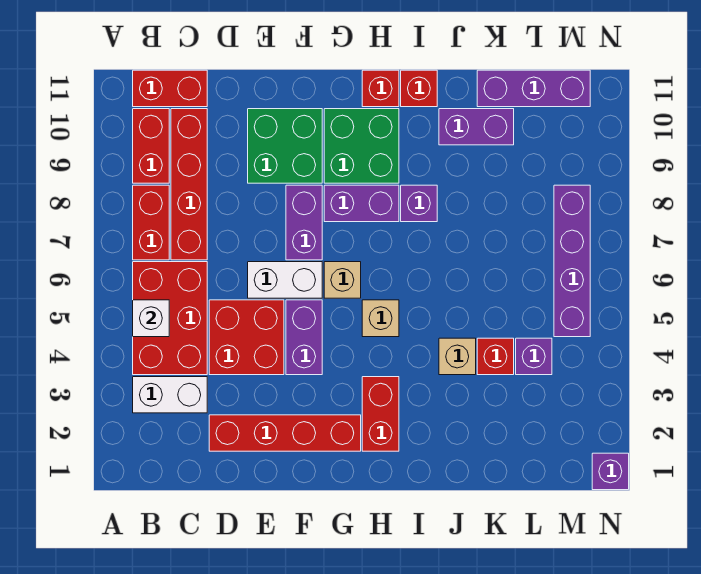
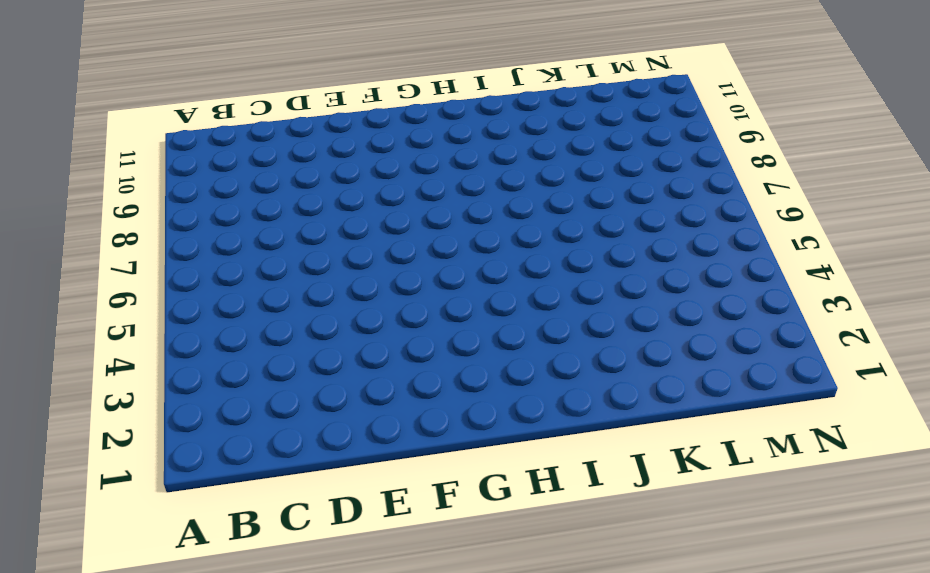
none -> white 1x2 brick [133,377,207,413]
none -> red 2x3 brick [133,262,207,375]
none -> red 1x2 brick [133,185,169,260]

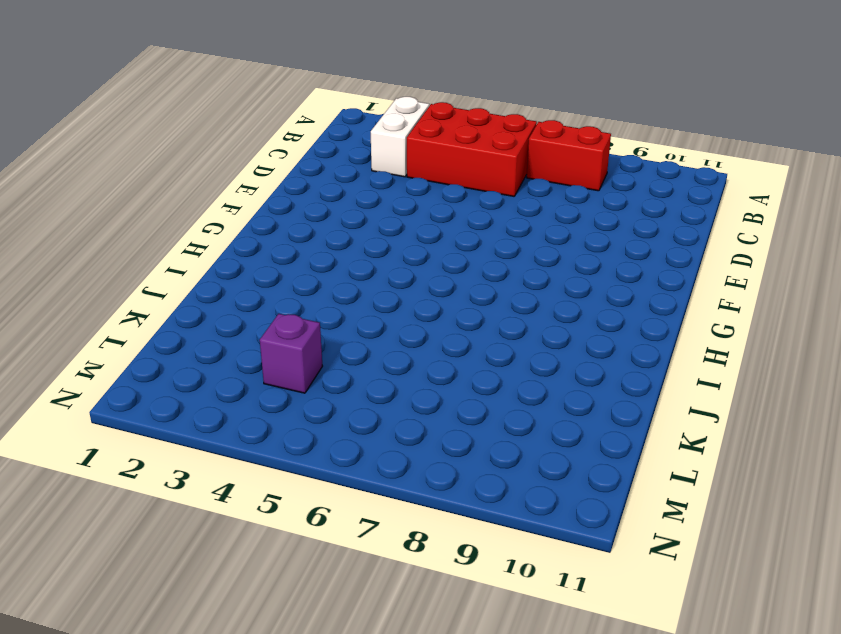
none -> red 1x2 brick [133,109,169,183]
none -> red 1x2 brick [133,70,207,107]
none -> red 1x4 brick [171,109,207,260]

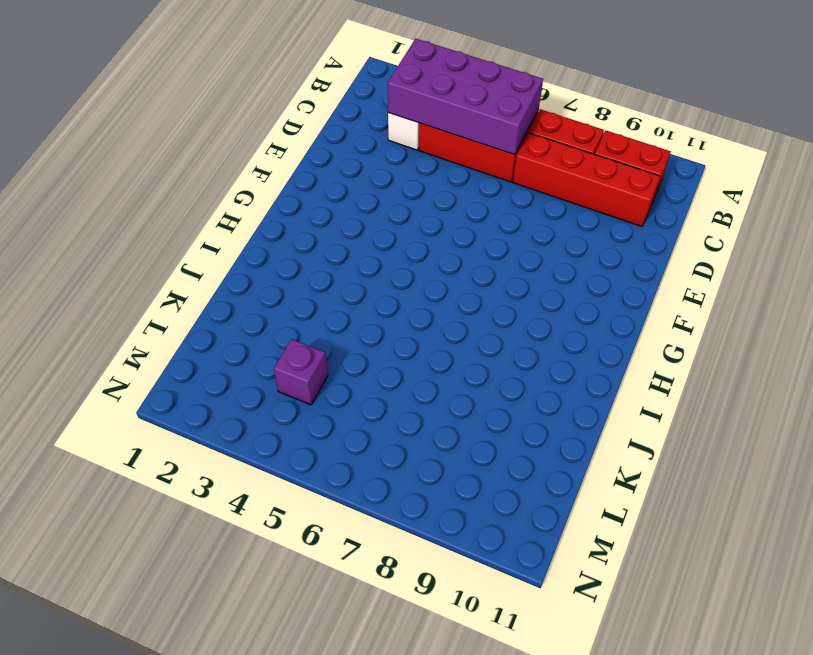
purple 2x4 brick [388,39,543,155] -> white 1x1 brick [133,300,169,337]
none -> red 1x2 brick [133,70,207,107]
none -> red 1x4 brick [209,415,361,451]
none -> red 2x2 brick [209,300,284,375]

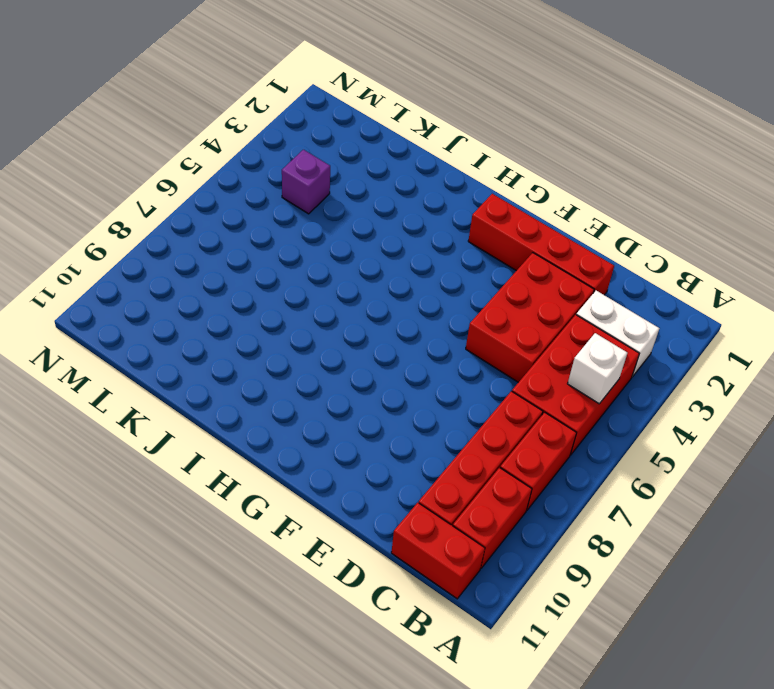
red 2x3 brick [466,253,594,382] -> red 2x2 brick [209,300,284,375]
none -> white 1x2 brick [248,262,322,298]
none -> green 2x2 brick [248,109,322,183]
none -> purple 1x2 brick [286,300,322,375]

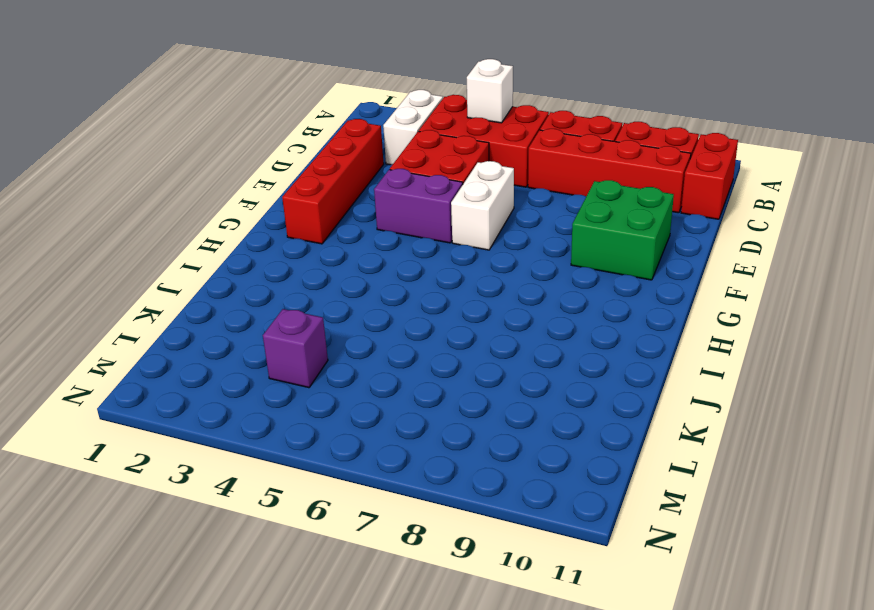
none -> purple 1x2 brick [286,185,322,260]
none -> tan 1x1 brick [324,262,361,298]
none -> purple 1x2 brick [324,185,399,222]

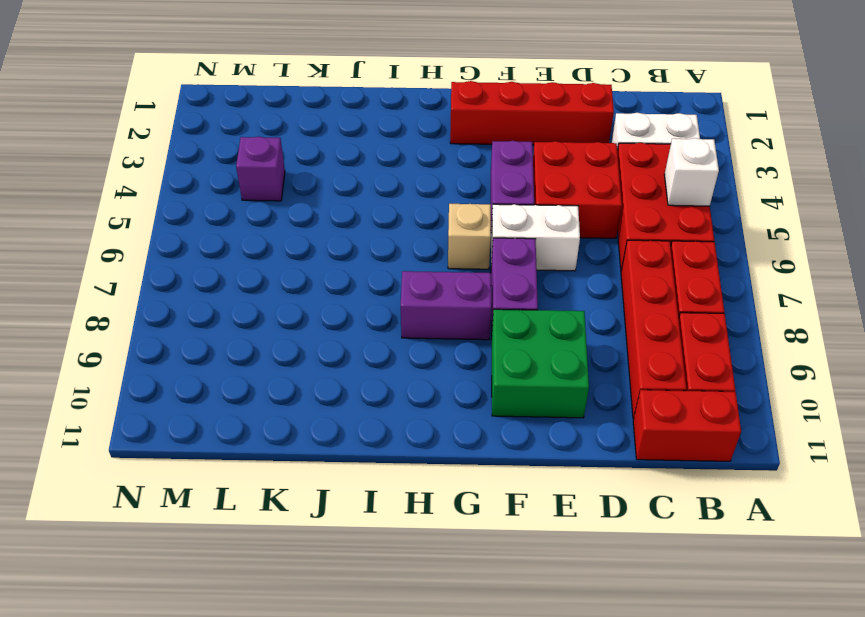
none -> green 2x2 brick [324,109,399,183]
none -> red 1x2 brick [362,377,399,451]
none -> tan 1x1 brick [362,300,399,337]

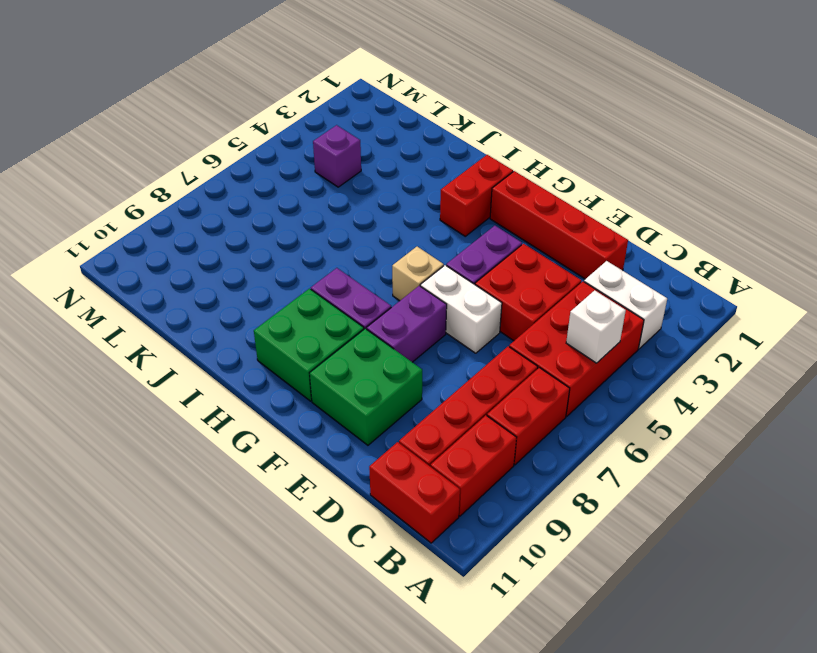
none -> tan 1x1 brick [362,300,399,337]
none -> red 1x1 brick [362,70,399,107]
none -> purple 1x1 brick [401,185,437,222]

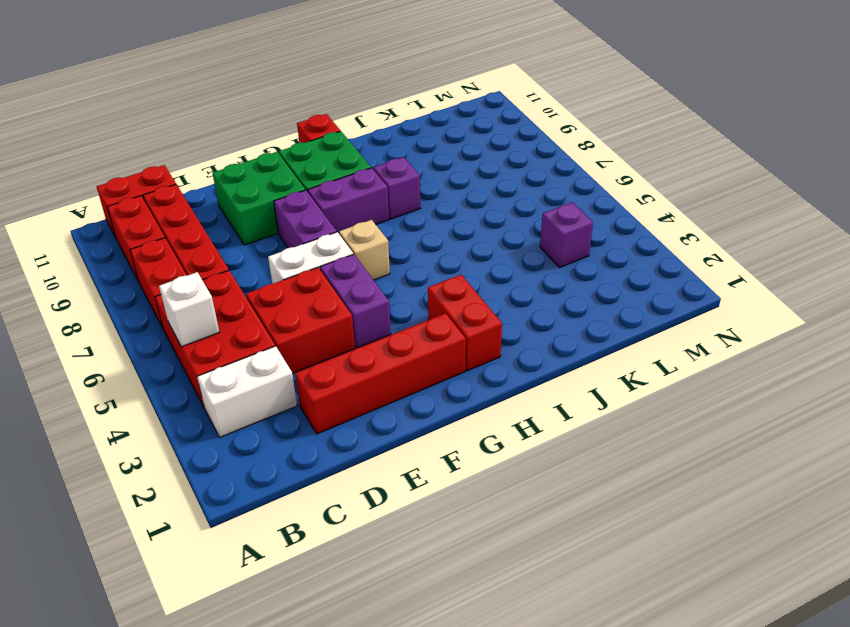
none -> tan 1x1 brick [362,300,399,337]
none -> red 1x1 brick [401,70,437,107]
none -> tan 1x1 brick [439,338,476,375]

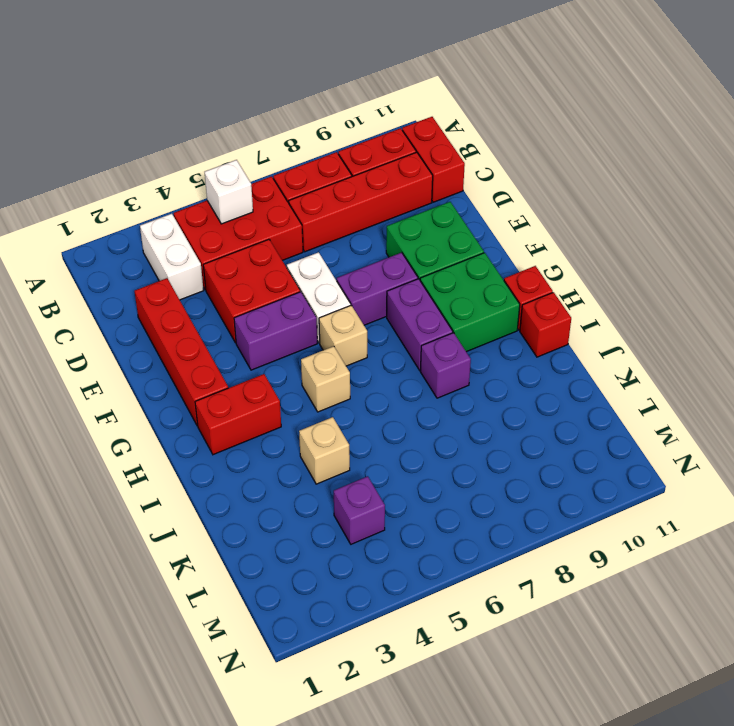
none -> purple 1x2 brick [439,109,514,145]
none -> red 1x1 brick [477,338,514,375]
none -> purple 1x3 brick [477,70,590,107]

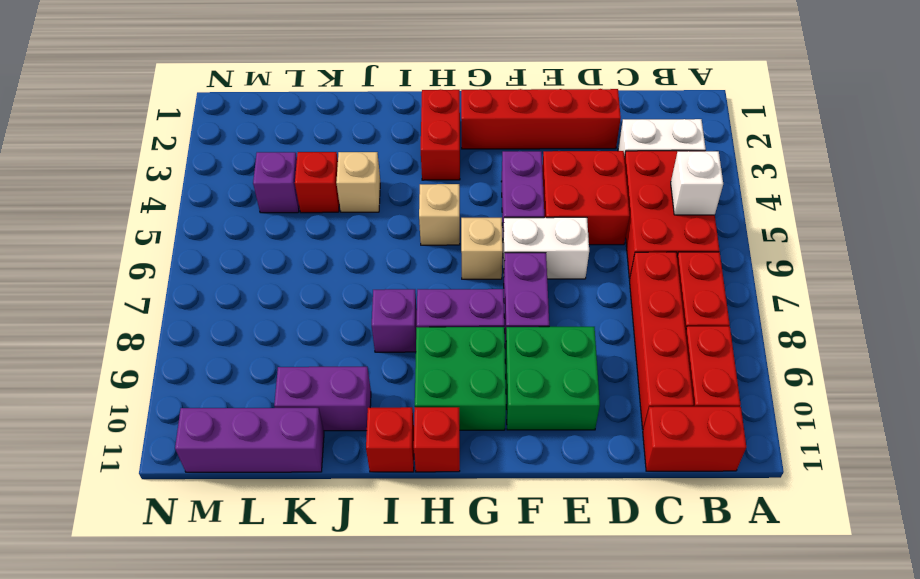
none -> purple 1x4 brick [554,185,590,337]
none -> purple 1x1 brick [592,453,629,490]

